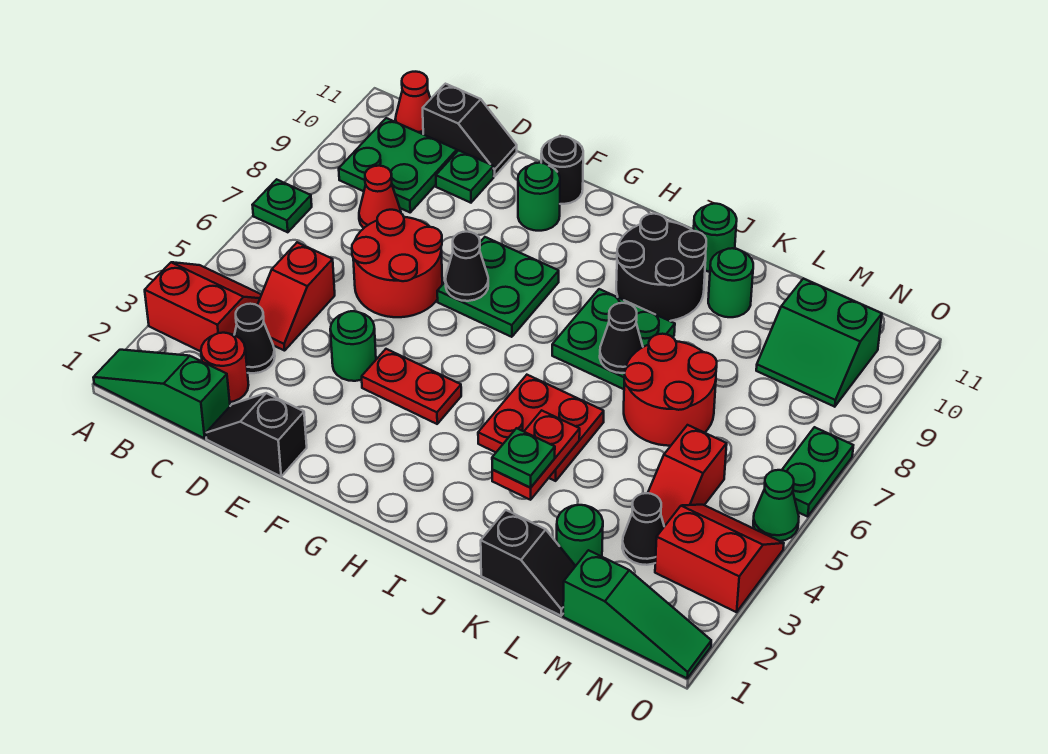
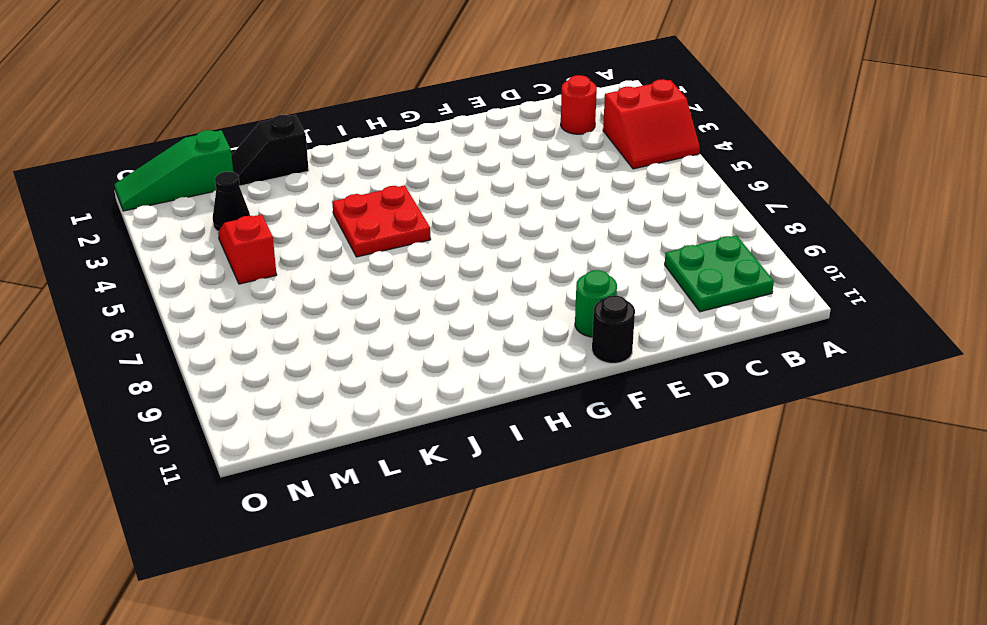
none -> green 1x3 slope [93,350,230,438]
none -> green 1x1 plate [253,179,312,232]
none -> red 1x1 cone [395,72,430,134]
none -> black 1x1 cone [235,304,275,373]

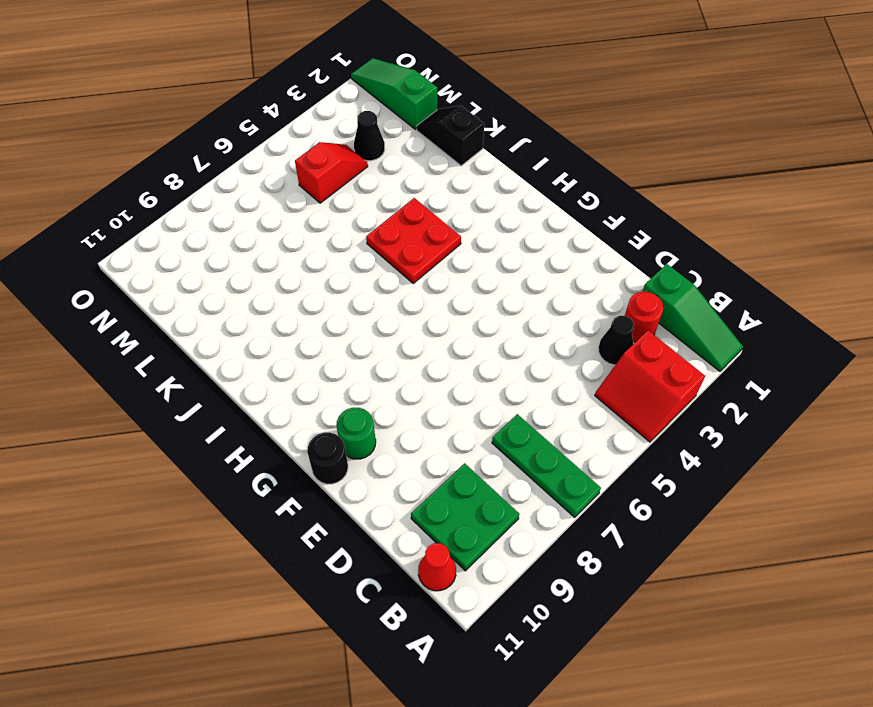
green 1x3 plate [492,414,601,518] -> green 1x1 plate [253,179,312,232]
none -> red 1x2 slope [257,242,335,351]
none -> red 1x1 cone [359,166,401,228]
none -> black 1x2 slope [423,84,517,176]
none -> black 1x2 slope [206,393,307,476]

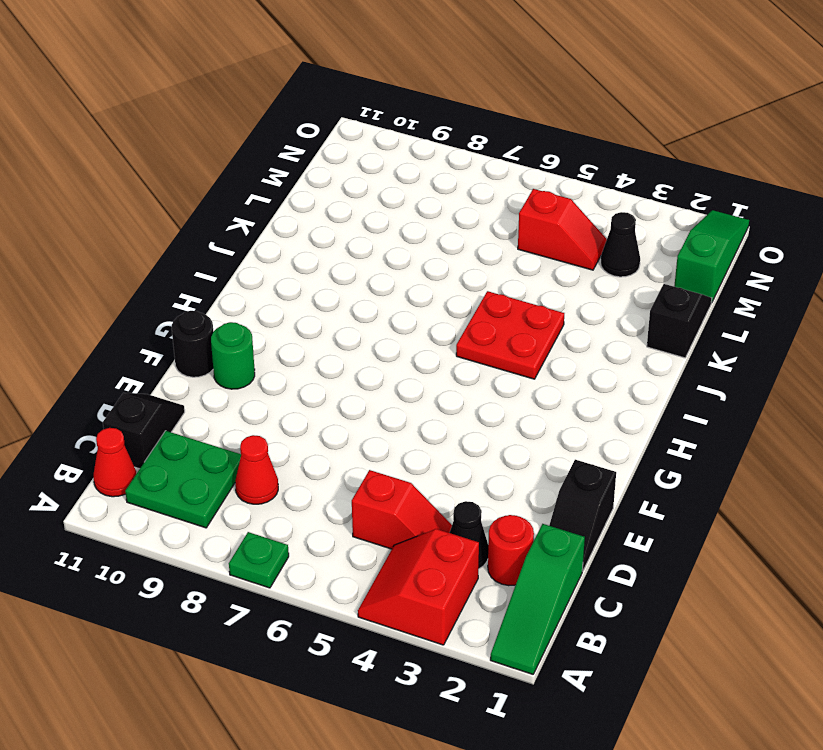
none -> red 2x2 round brick [352,210,442,317]
none -> green 1x1 plate [436,150,494,203]
none -> green 1x1 round brick [330,311,376,381]
none -> red 1x2 plate [362,349,461,424]

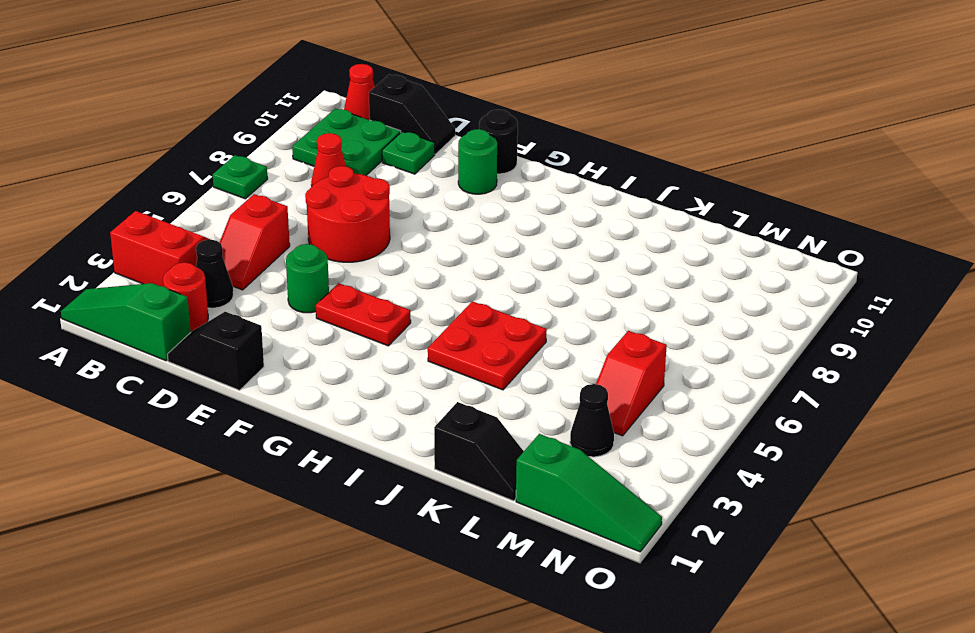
none -> green 2x2 plate [437,237,559,337]
none -> green 2x2 plate [552,289,675,389]
none -> black 2x2 round brick [616,214,706,321]
none -> green 1x1 round brick [694,204,737,272]

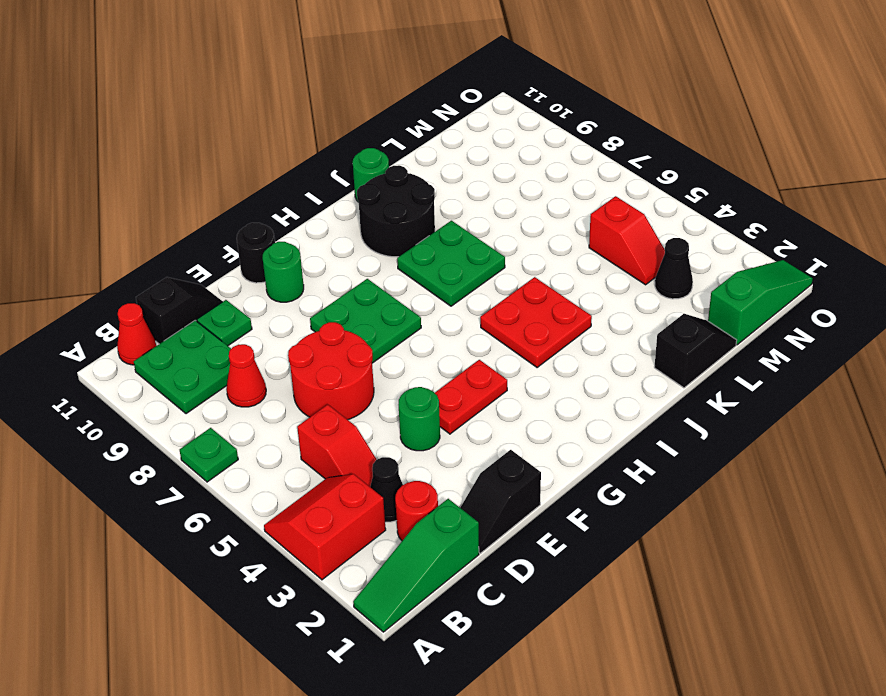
none -> red 2x2 round brick [624,334,717,446]
none -> green 1x1 round brick [708,248,753,317]
none -> green 1x1 round brick [557,505,603,566]
none -> green 2x2 slope [756,279,882,407]

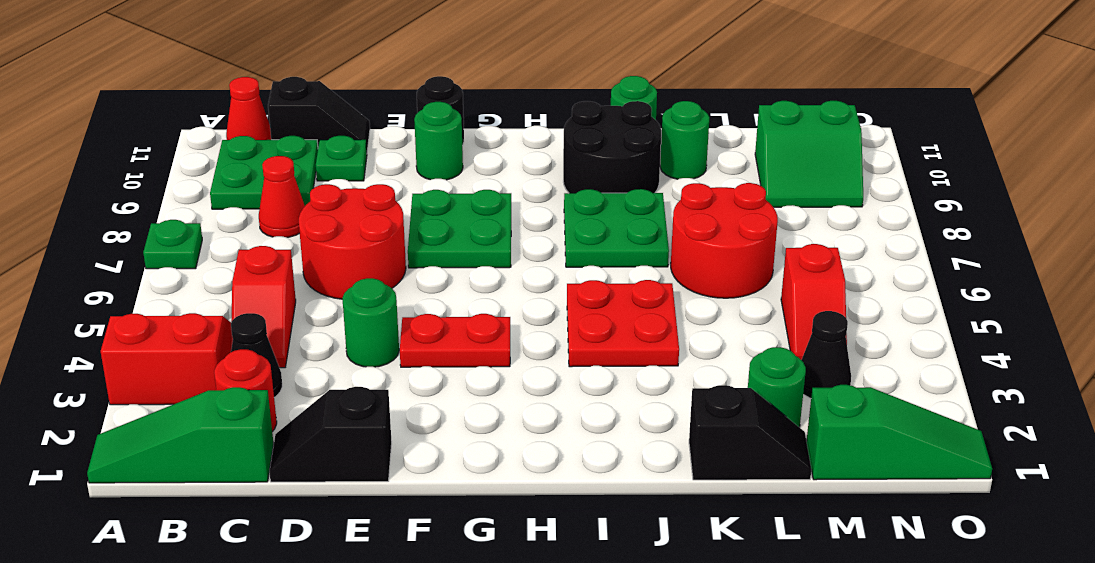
none -> red 2x2 slope [655,505,784,612]
none -> green 1x1 cone [753,470,799,541]
none -> green 1x2 plate [782,427,853,517]
none -> black 1x1 cone [445,232,488,301]

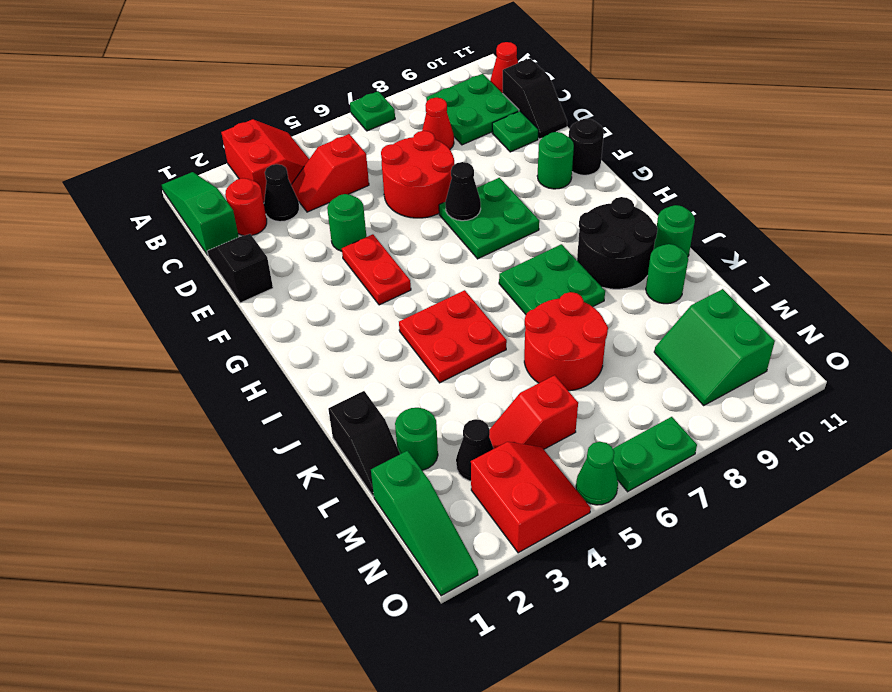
none -> red 1x2 plate [492,410,580,500]
none -> black 1x1 cone [600,303,643,373]
none -> green 1x1 plate [492,428,555,488]

